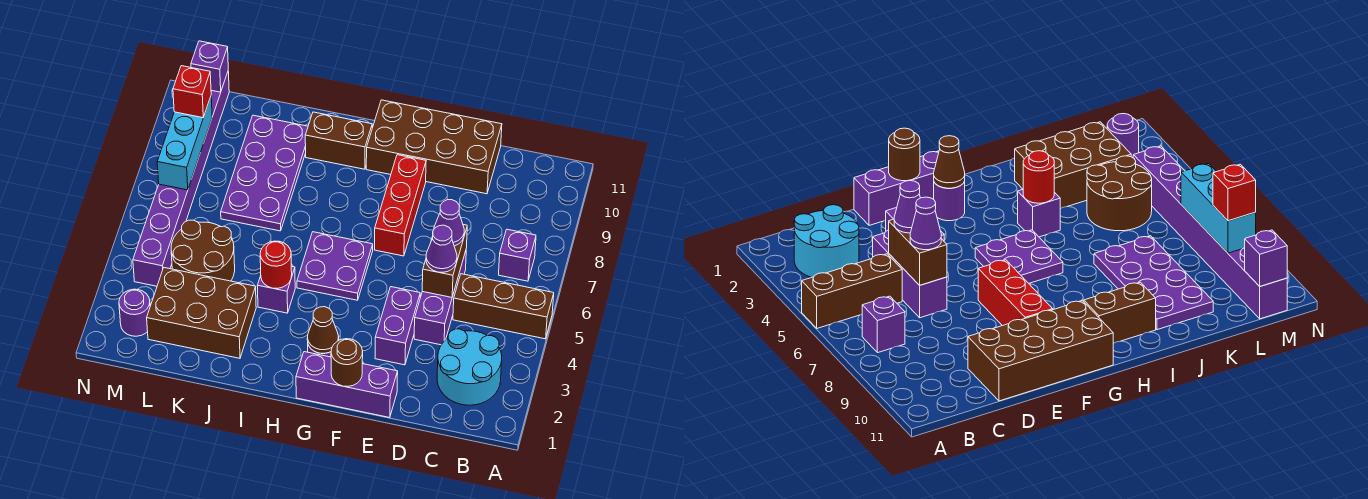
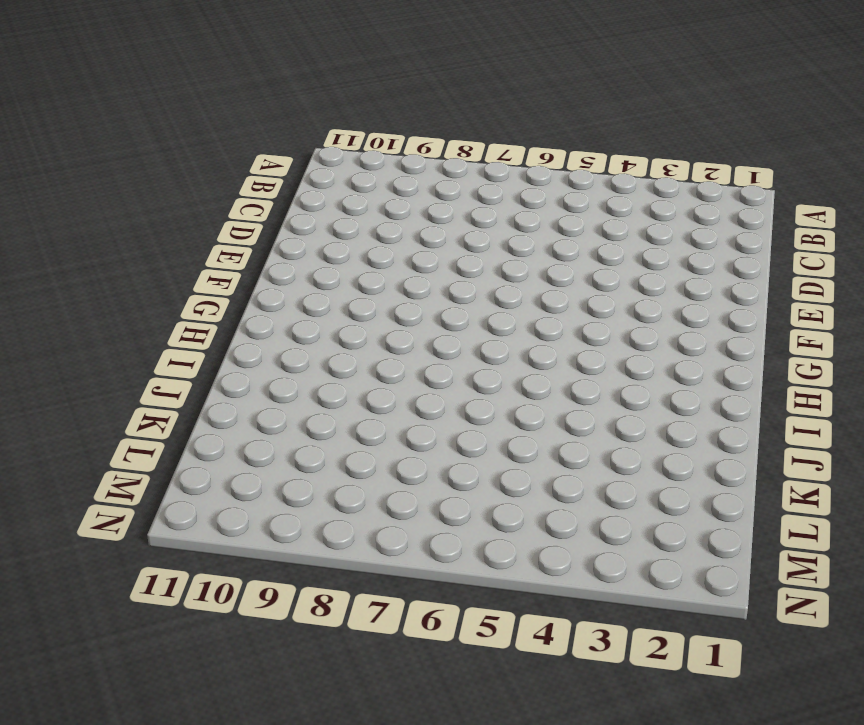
none -> brown 1x3 brick [453,274,554,339]
none -> cyan 2x2 round brick [437,329,502,405]
none -> purple 1x1 brick [499,229,536,281]

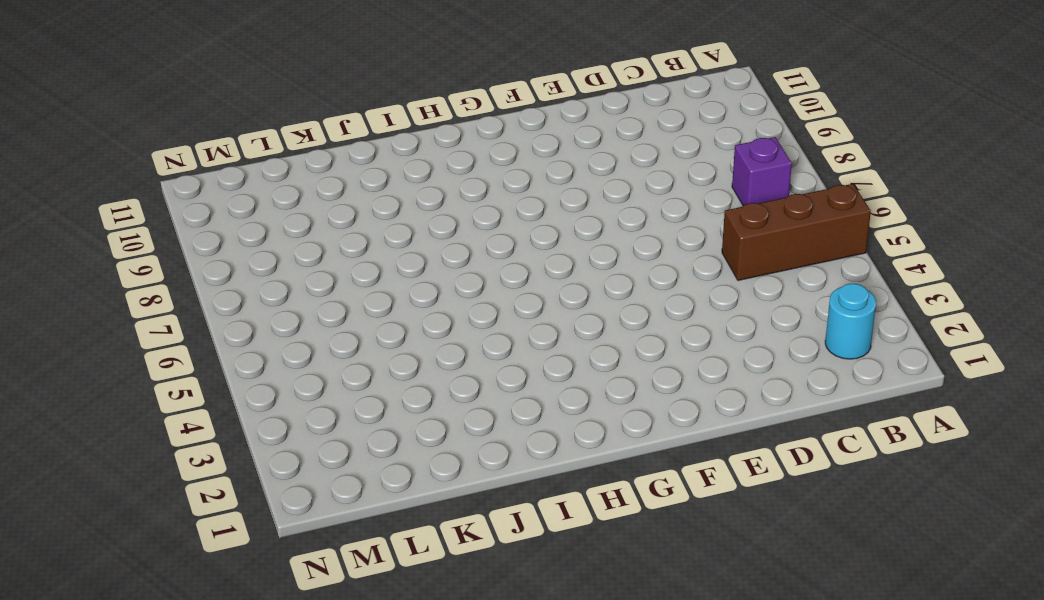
cyan 1x1 round brick [825,284,876,359] -> cyan 2x2 round brick [437,329,502,405]
none -> purple 1x3 brick [414,251,466,345]
none -> brown 2x4 brick [366,100,502,194]
none -> purple 1x3 brick [296,352,398,418]

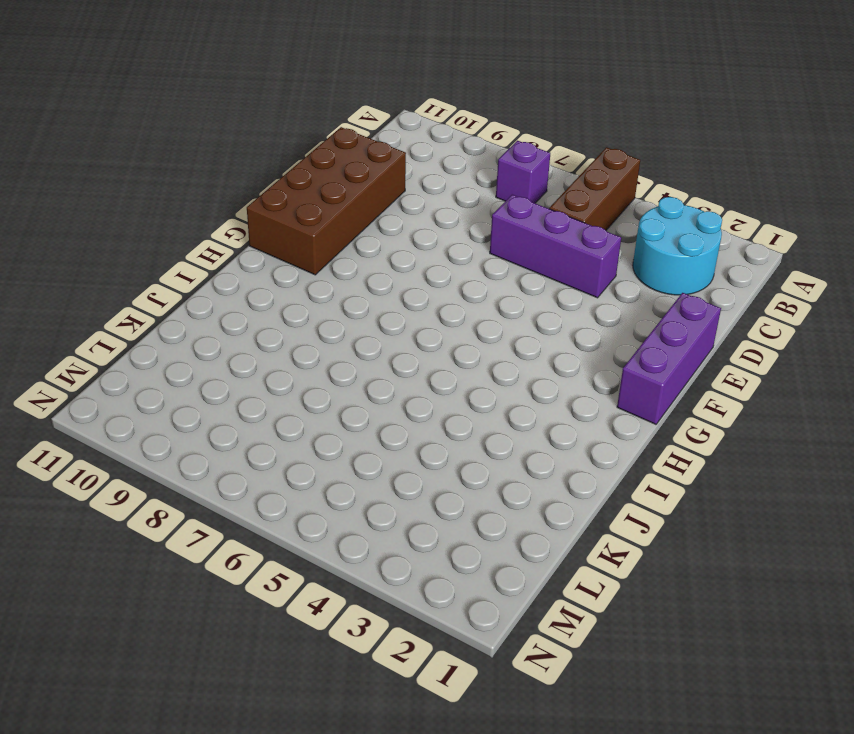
none -> purple 1x2 brick [375,287,420,365]
none -> red 1x3 brick [375,155,426,256]
none -> purple 1x1 round brick [934,182,965,221]

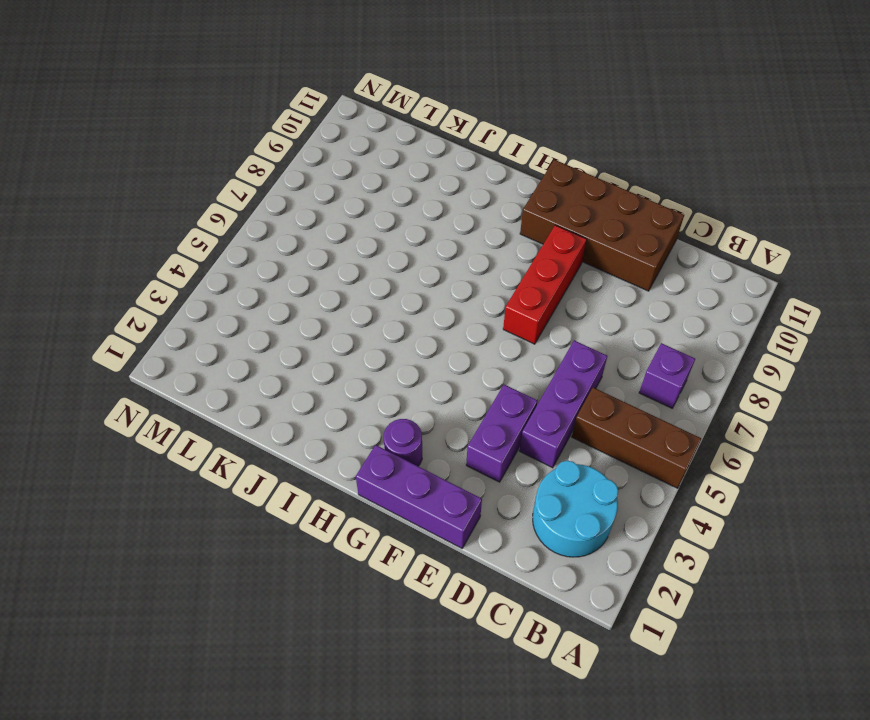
none -> purple 2x2 plate [297,232,373,300]
none -> brown 1x2 brick [305,112,372,169]
none -> purple 1x1 brick [257,266,295,313]

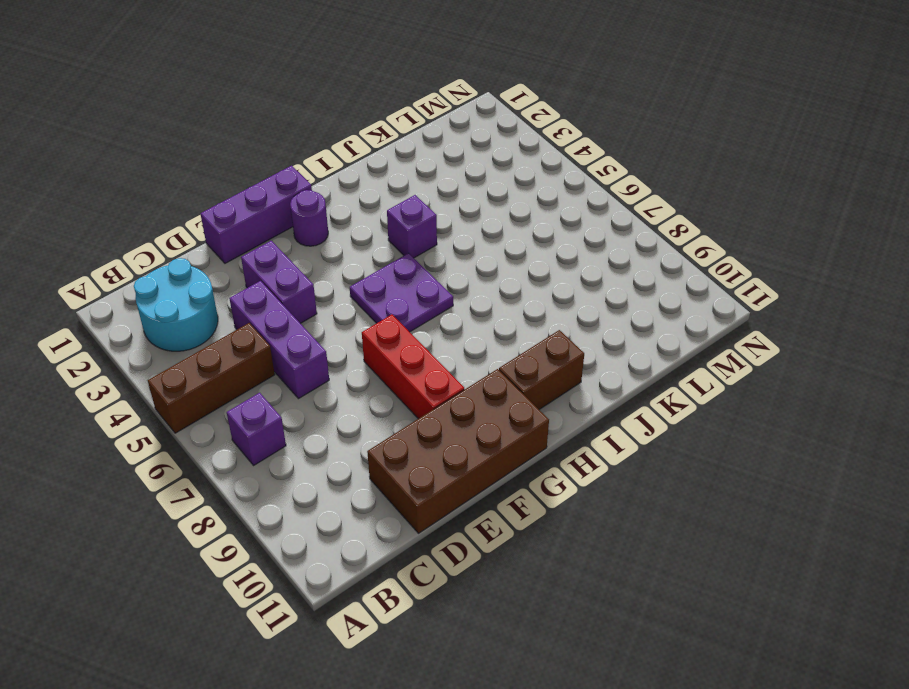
none -> brown 2x3 brick [147,268,256,358]
none -> purple 2x4 plate [221,115,308,231]
none -> brown 2x2 round brick [171,220,235,281]

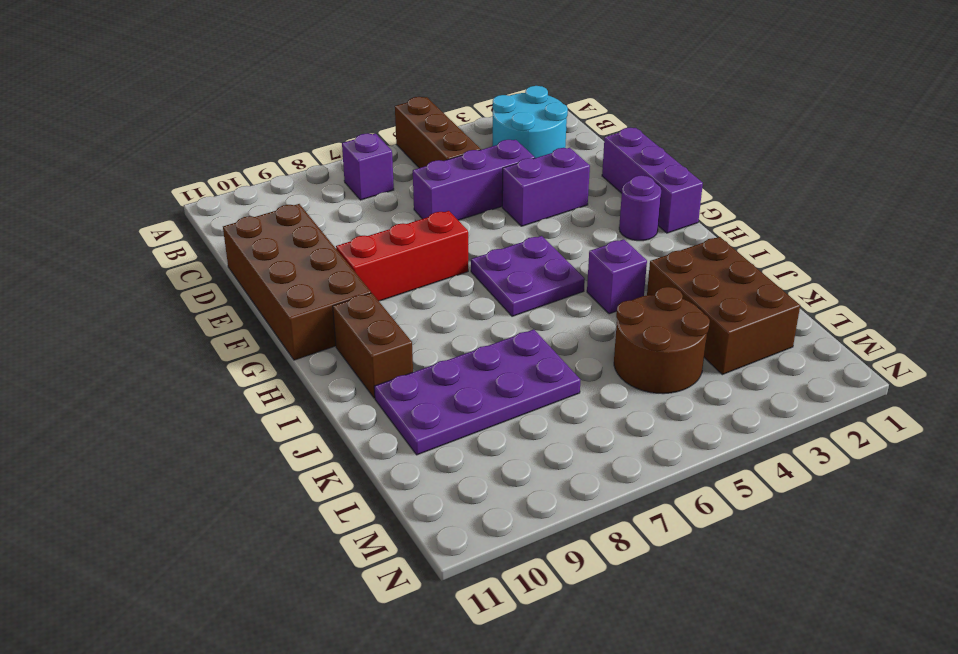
none -> purple 1x1 round brick [119,289,150,336]
none -> purple 1x8 brick [133,72,229,286]
none -> brown 1x2 brick [422,225,467,297]

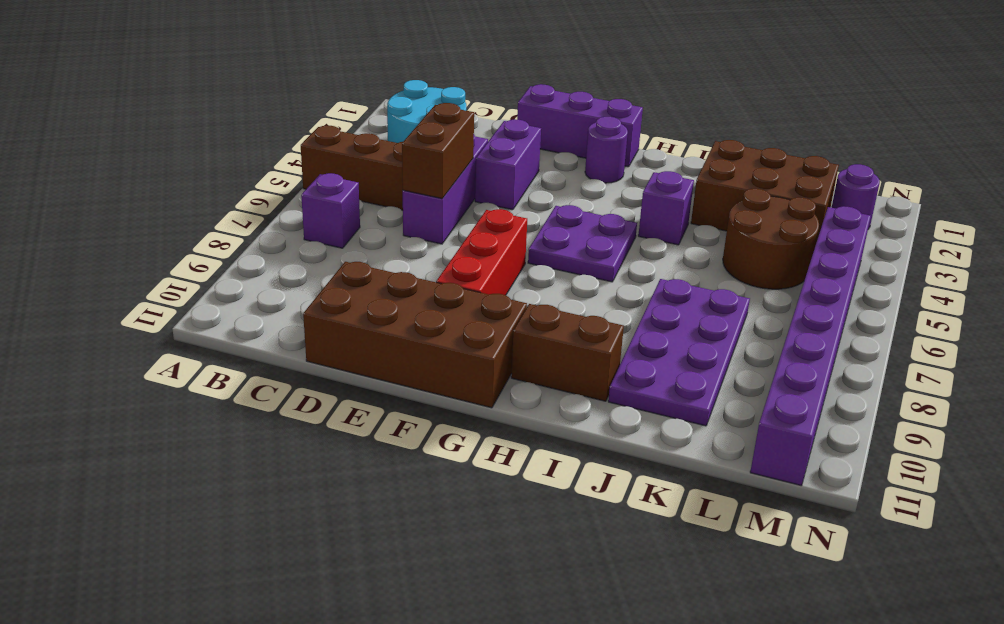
none -> brown 1x1 round brick [331,339,363,386]
none -> brown 1x1 cone [307,307,339,353]
none -> red 1x1 round brick [260,241,292,288]

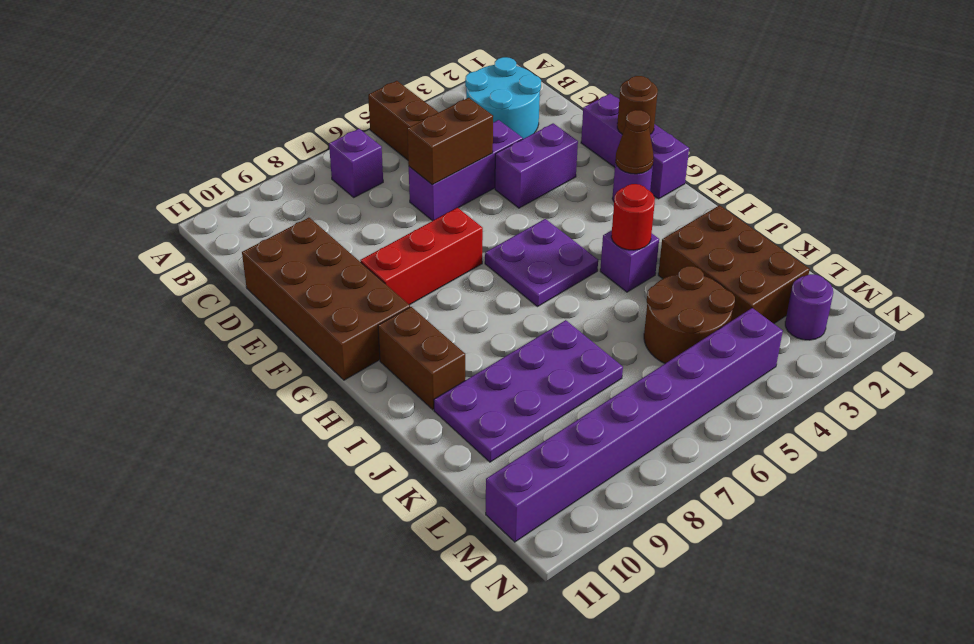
none -> cyan 1x3 brick [157,97,212,190]
none -> purple 1x1 brick [191,41,228,92]
none -> purple 1x1 cone [426,225,457,272]

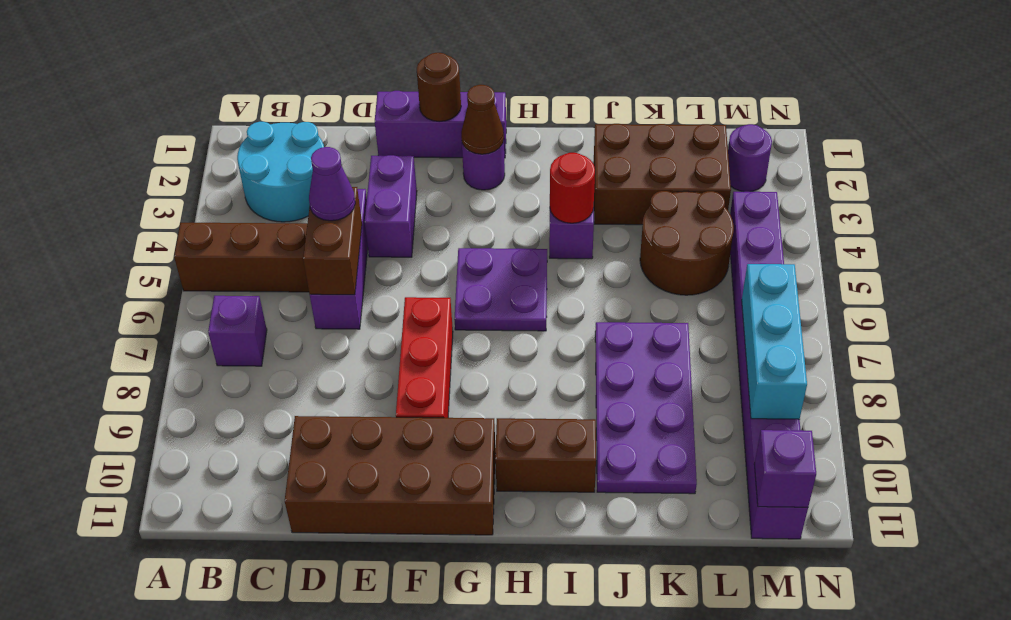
none -> purple 1x1 cone [434,200,464,246]
none -> red 1x1 brick [173,66,211,118]

